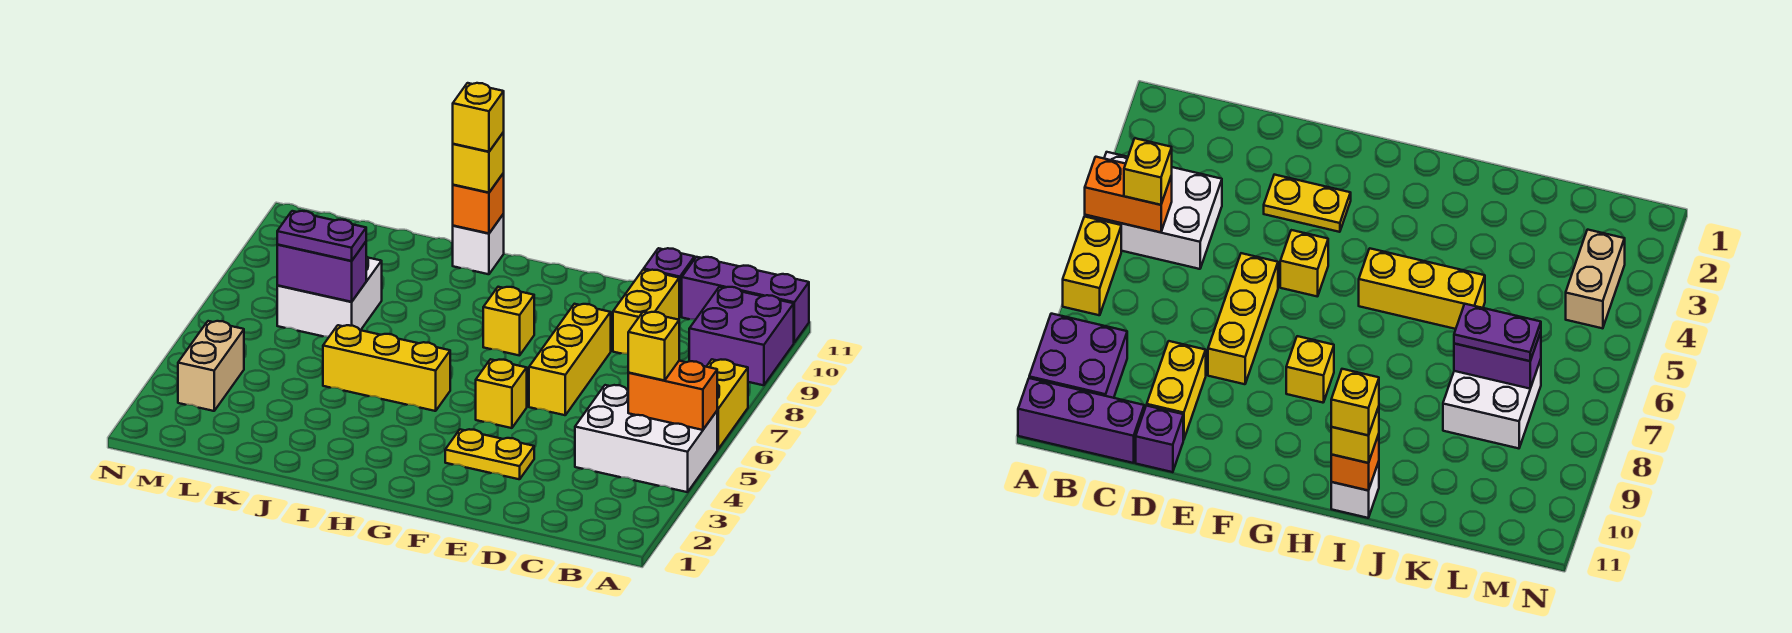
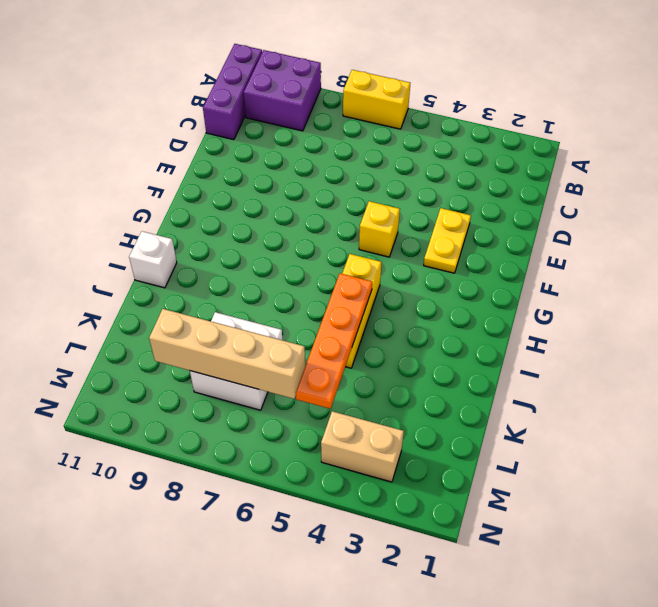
orange 1x4 plate [296,273,372,409] -> none
tan 1x4 brick [149,309,305,399] -> purple 1x2 brick [277,242,366,302]
none -> white 2x3 brick [575,385,717,492]
none -> yellow 1x2 brick [613,270,679,354]
none -> purple 1x1 brick [644,248,695,317]

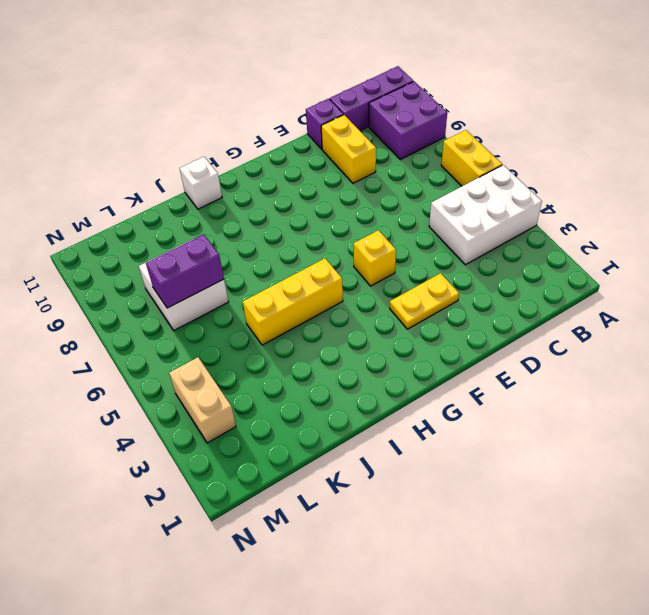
none -> yellow 1x3 brick [529,304,611,415]
none -> yellow 1x1 brick [483,287,534,356]
none -> orange 1x2 brick [628,361,717,430]

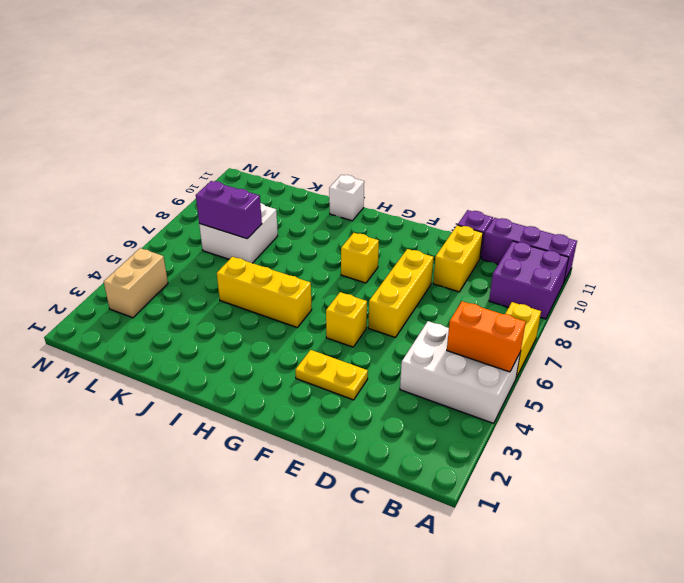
none -> orange 1x1 brick [453,173,504,233]
none -> yellow 1x1 brick [628,312,679,380]
none -> yellow 1x1 brick [453,132,504,193]

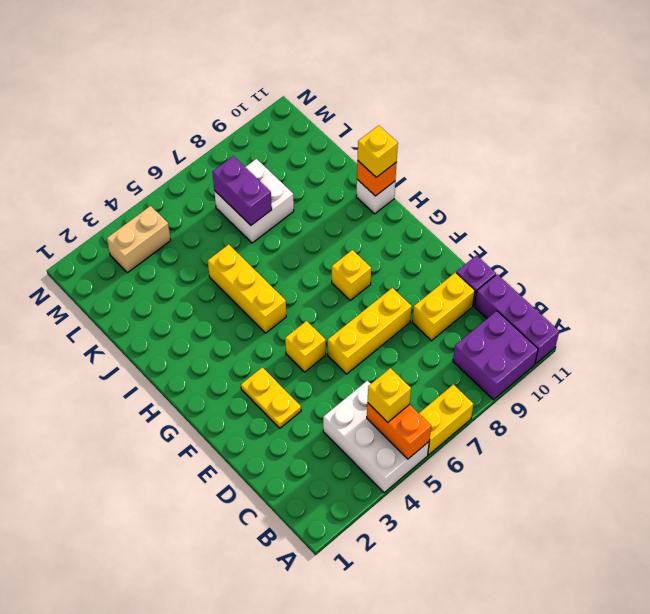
none -> purple 1x2 plate [277,211,366,261]
none -> yellow 1x1 brick [453,83,504,152]

